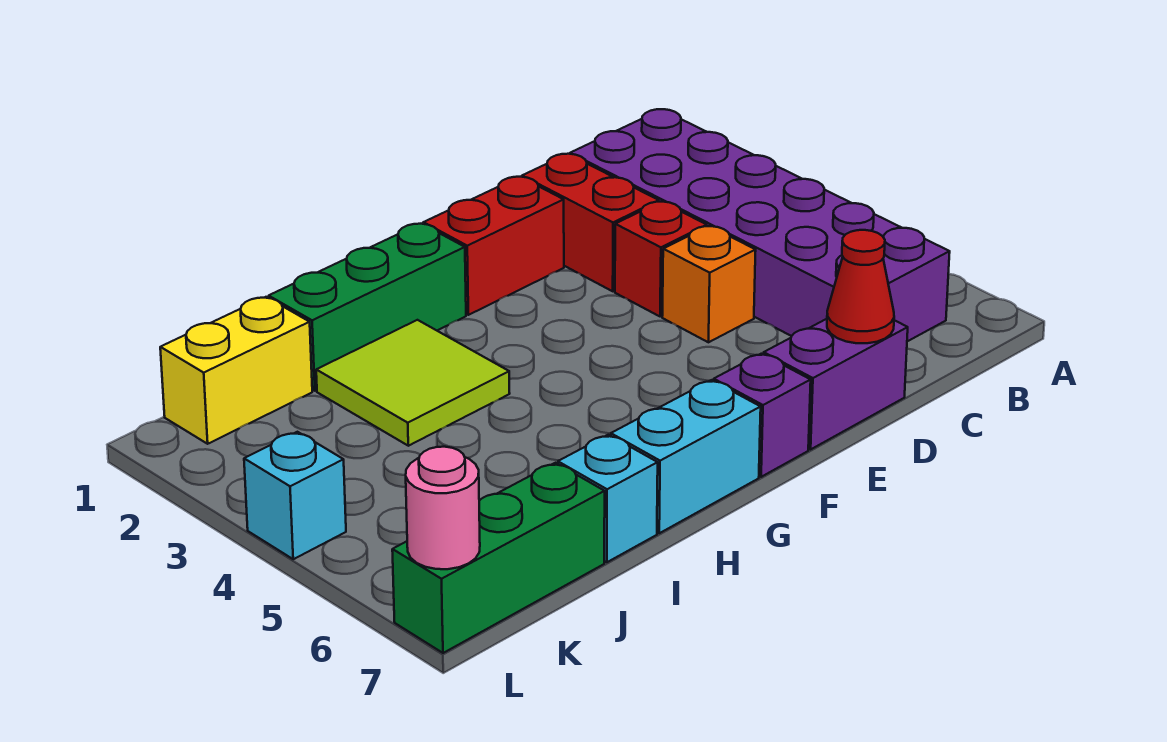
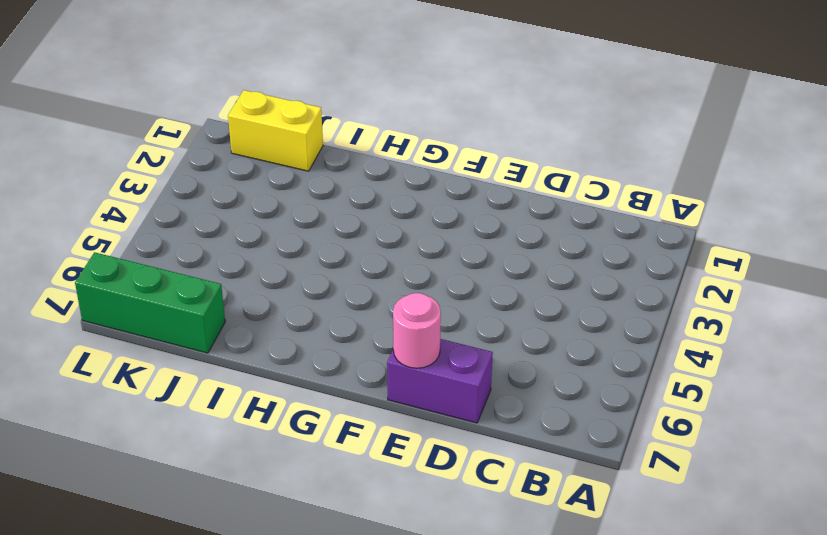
pink 1x1 round brick [393,293,441,368] -> pink 1x1 round brick moved to [406,447,480,569]
none -> purple 2x6 brick [570,109,950,341]
none -> red 1x2 brick [522,154,659,291]
none -> red 1x1 brick [615,202,707,316]

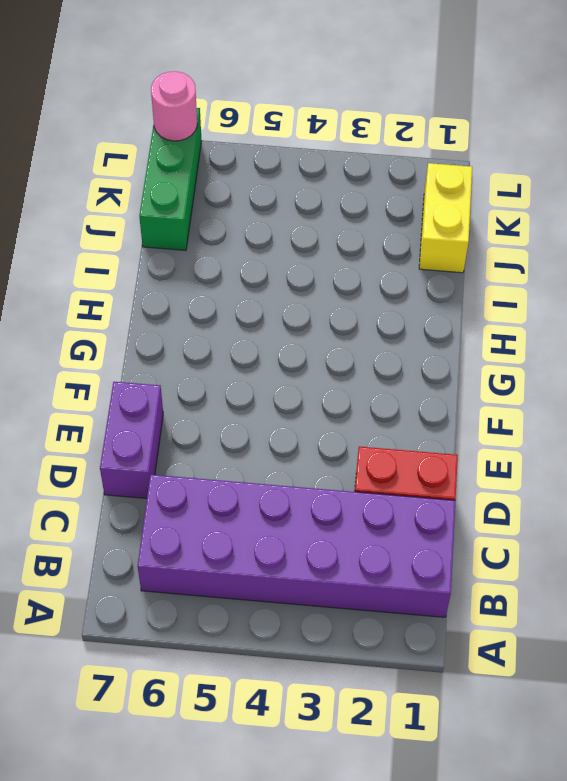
none -> red 1x1 brick [615,202,707,316]
none -> orange 1x1 brick [662,226,756,342]
none -> red 1x2 brick [424,177,564,315]

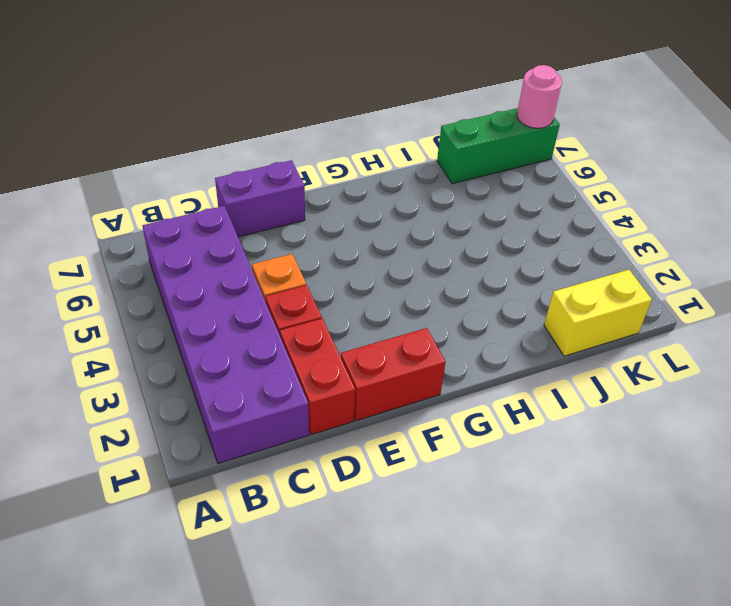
none -> purple 1x1 brick [714,354,811,477]
none -> green 1x3 brick [269,224,466,391]
none -> cyan 1x2 brick [611,380,761,533]

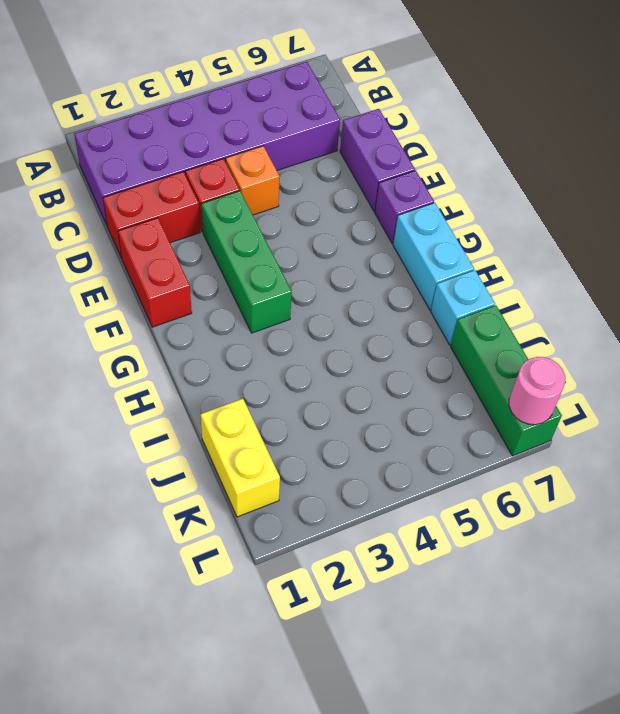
green 1x3 brick [201,191,292,333] -> green 1x3 brick moved to [269,224,466,391]
none -> lime 2x2 tile [316,320,510,446]
none -> cyan 1x1 brick [244,432,346,559]
none -> red 1x1 cone [827,230,894,343]

